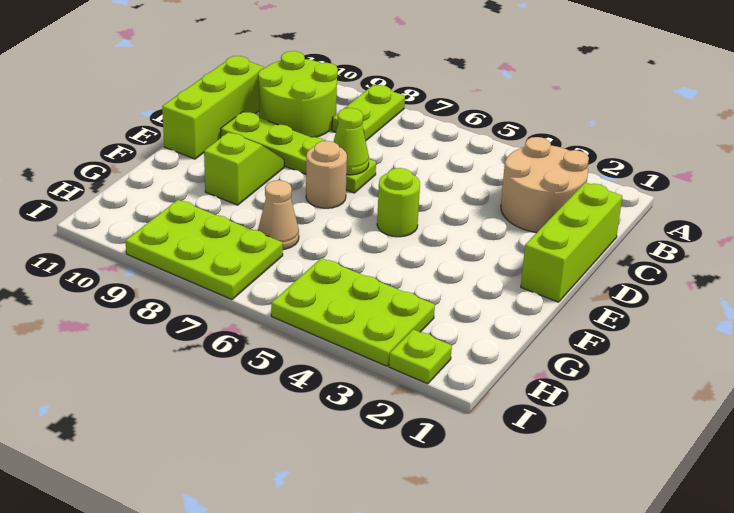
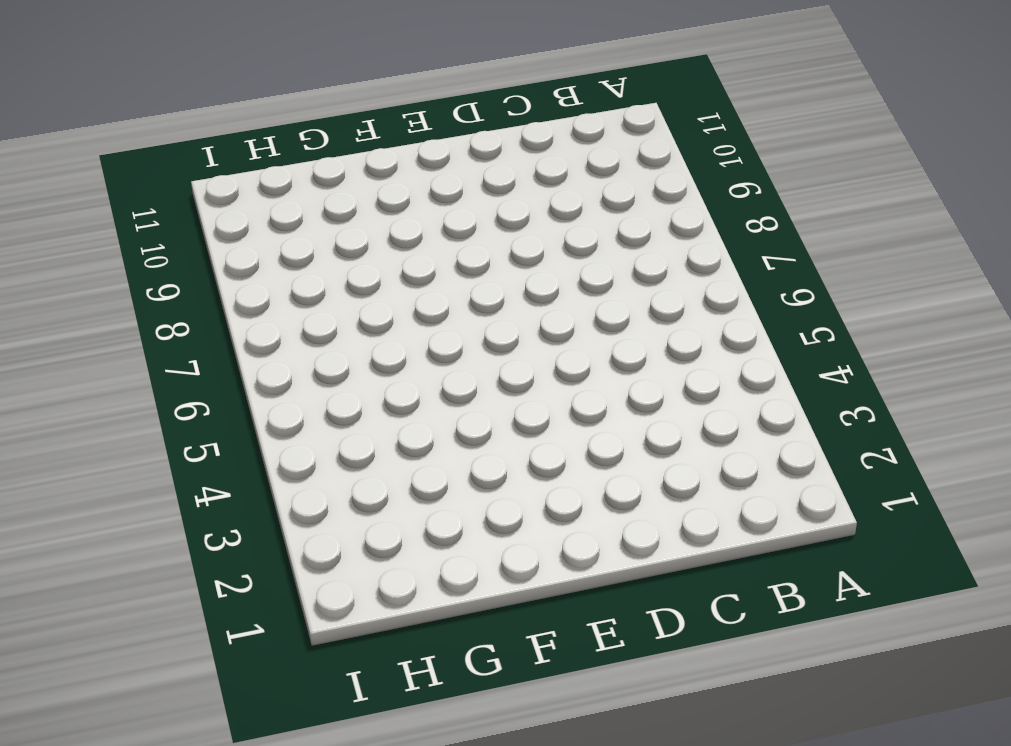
none -> lime 1x2 plate [332,85,405,141]
none -> tan 2x2 round brick [501,137,589,233]
none -> lime 2x2 round brick [258,51,338,137]

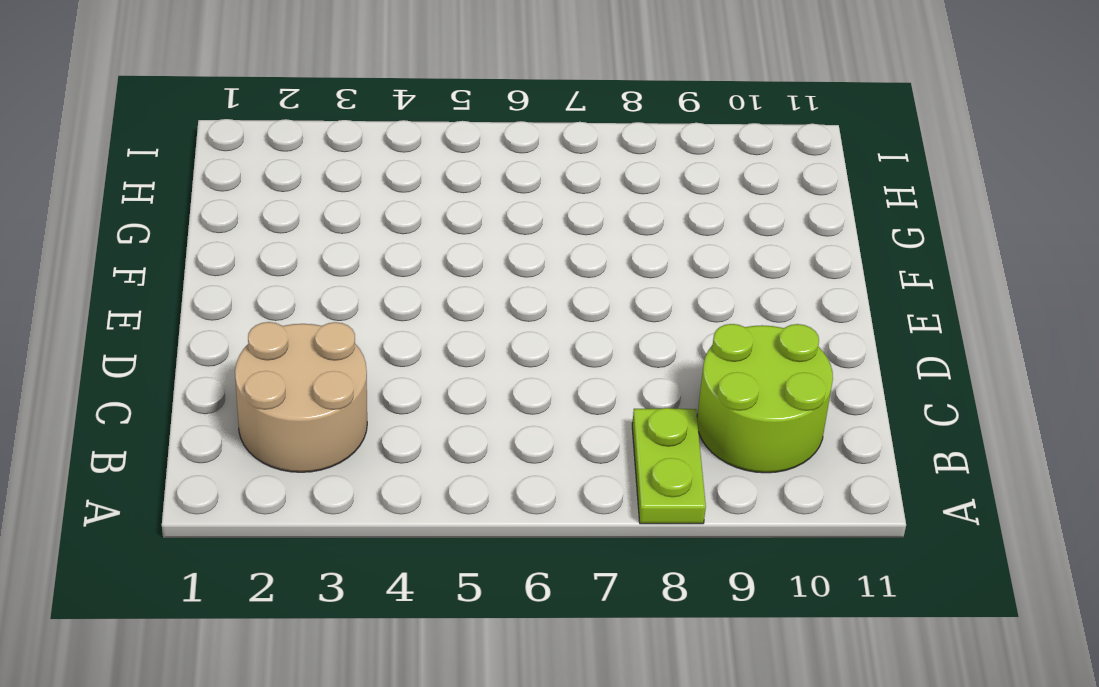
none -> lime 1x3 brick [521,182,622,302]
none -> lime 1x3 brick [162,56,264,159]
none -> lime 1x4 plate [221,112,376,193]

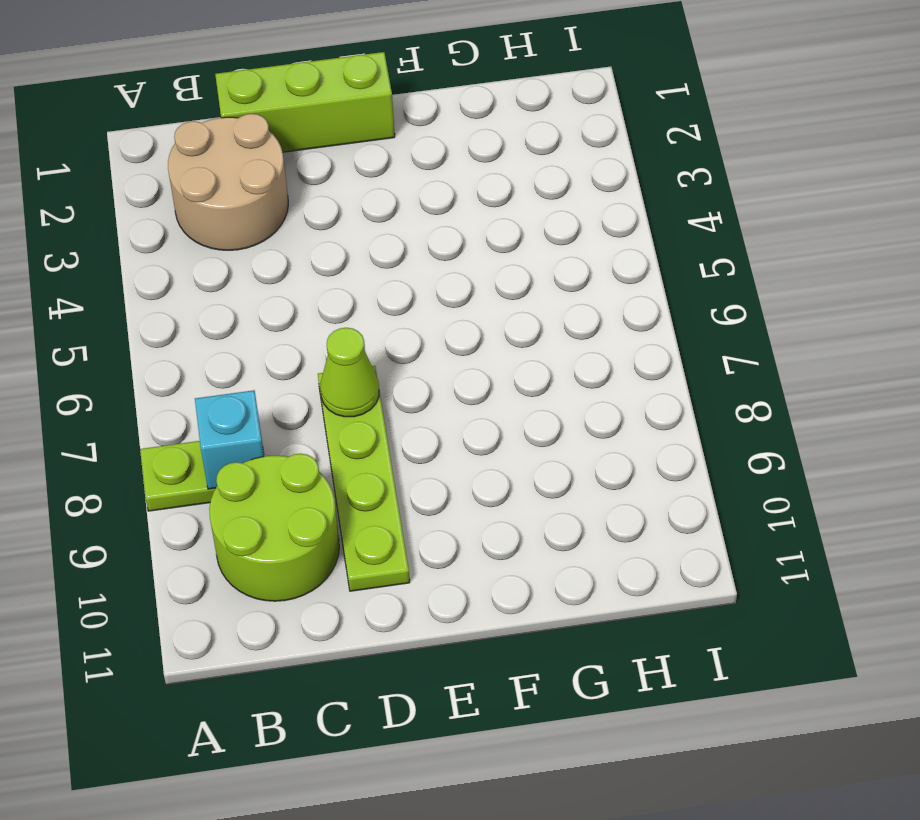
cyan 1x1 brick [195,390,264,489] -> none
none -> lime 1x3 brick [162,56,264,159]
none -> lime 1x1 round brick [377,168,420,237]
none -> tan 1x1 round brick [306,141,347,208]

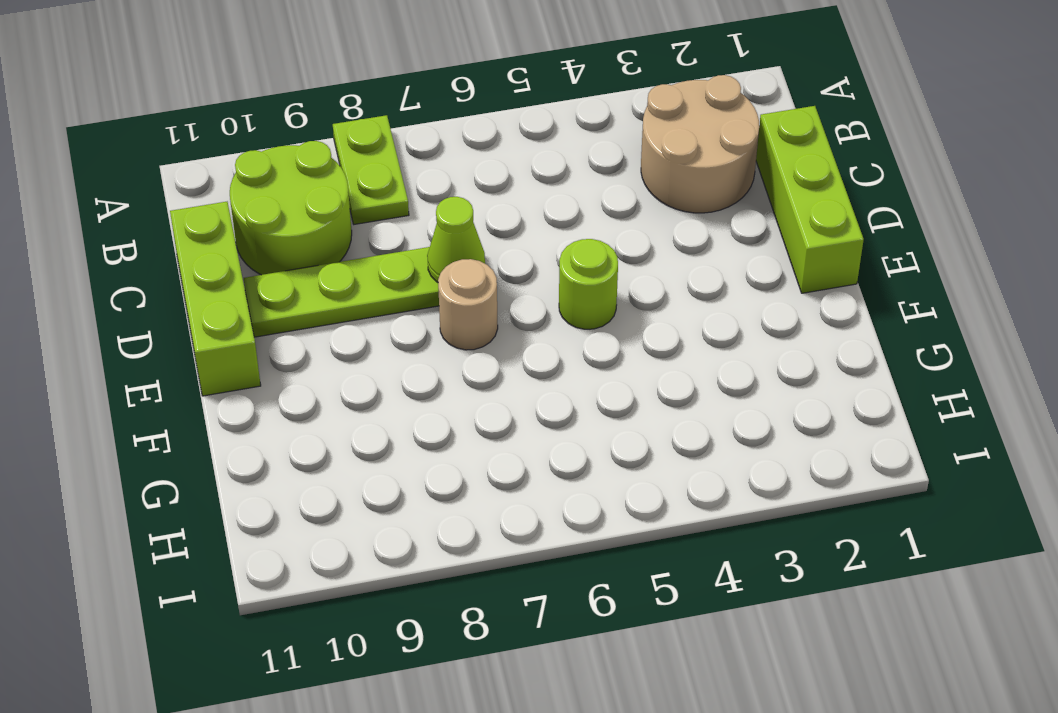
none -> lime 1x2 slope [204,132,284,205]
none -> tan 1x1 cone [258,180,299,250]
none -> lime 2x3 plate [271,258,435,366]

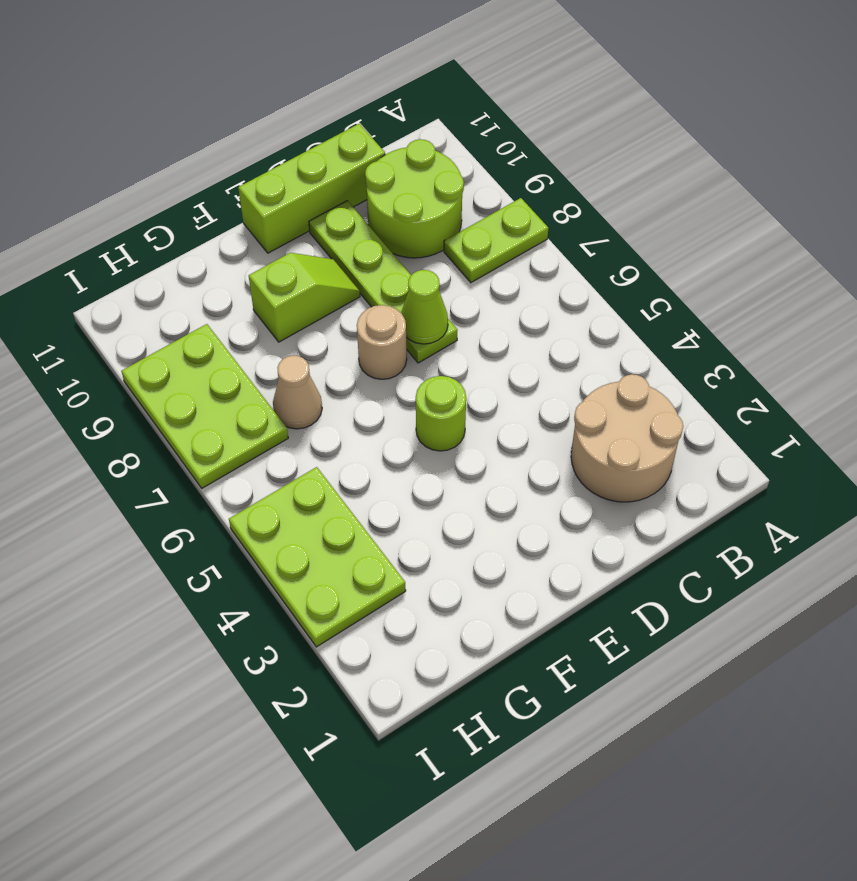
none -> lime 1x3 brick [521,182,622,302]
none -> lime 1x1 plate [389,329,452,384]

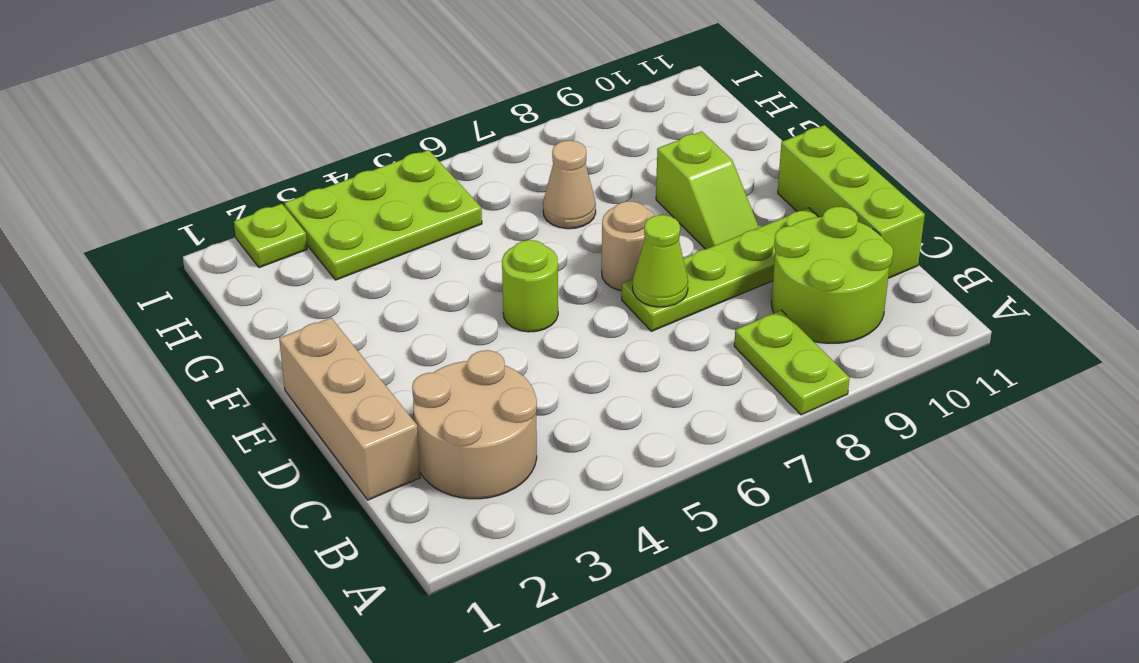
tan 1x3 brick [279,318,420,500] -> lime 1x3 brick [521,182,622,302]
none -> lime 2x3 plate [126,200,283,299]

